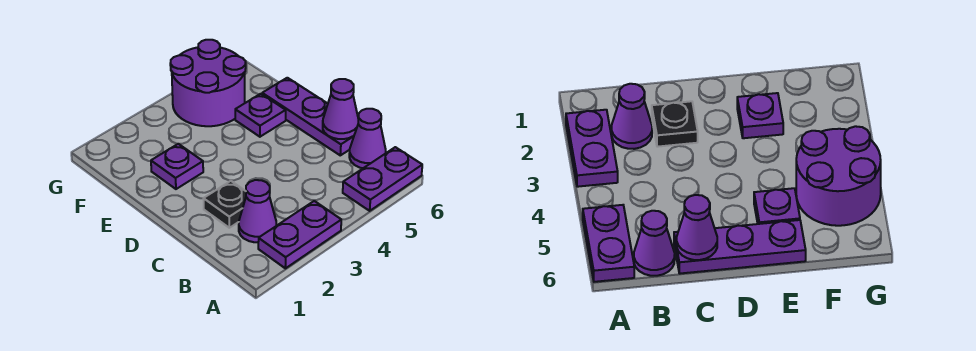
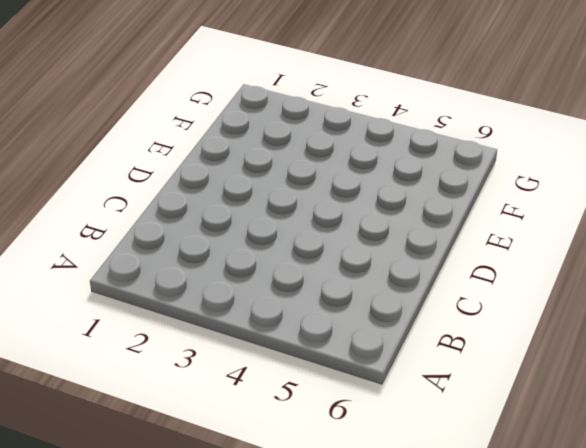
none -> purple 1x2 plate [258,201,341,268]
none -> purple 1x2 plate [343,147,422,211]

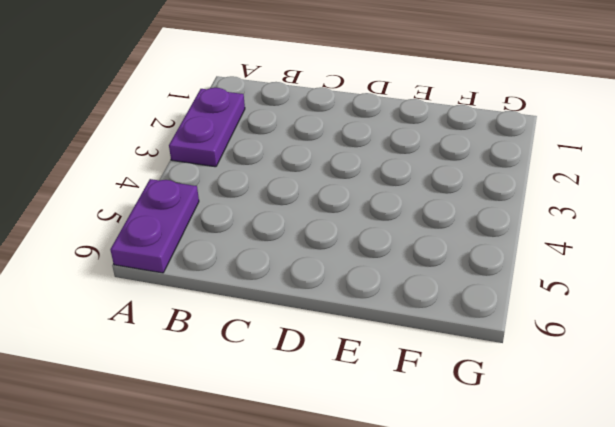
none -> purple 1x1 cone [239,180,276,242]
none -> purple 1x1 cone [349,109,386,168]

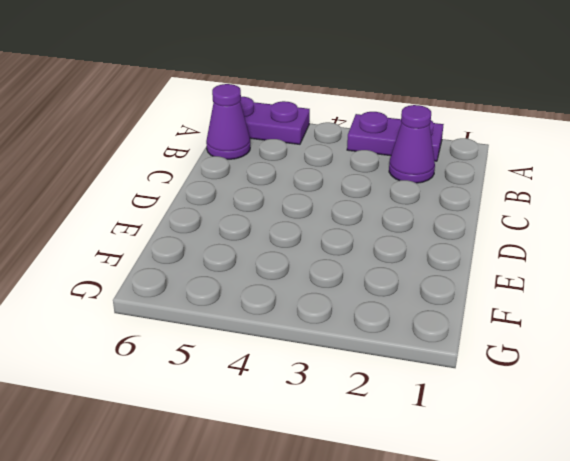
none -> black 1x1 plate [203,181,246,228]
none -> purple 1x3 plate [262,78,354,155]

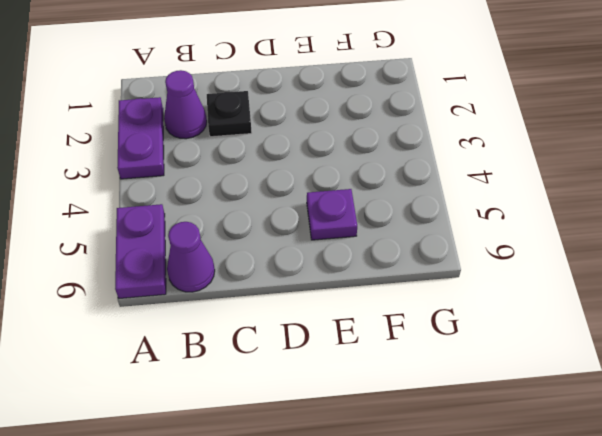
none -> purple 1x3 plate [262,78,354,155]
none -> purple 1x1 plate [151,144,203,189]

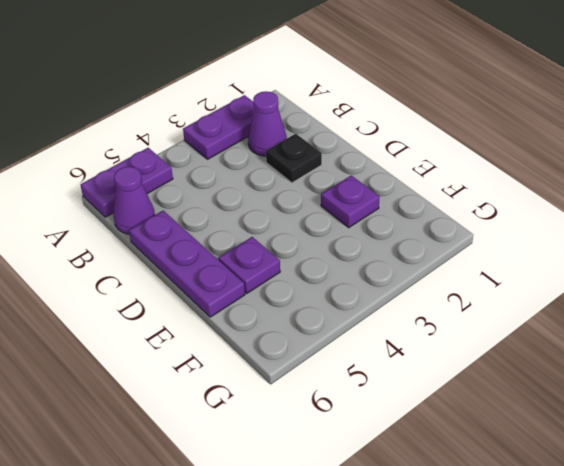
none -> purple 2x2 round brick [170,40,246,126]
none -> purple 1x1 cone [323,79,358,139]

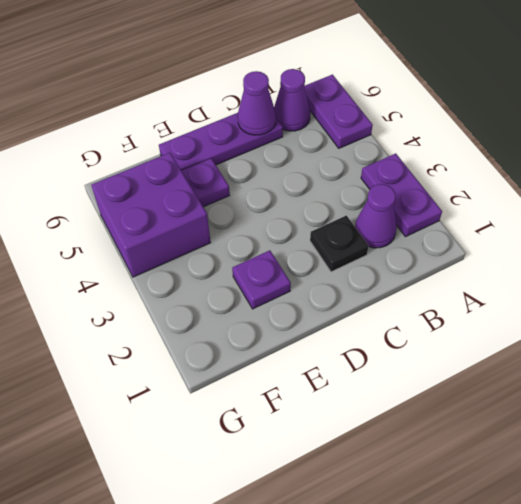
purple 2x2 brick [91,153,211,277] -> purple 2x2 round brick [170,40,246,126]

